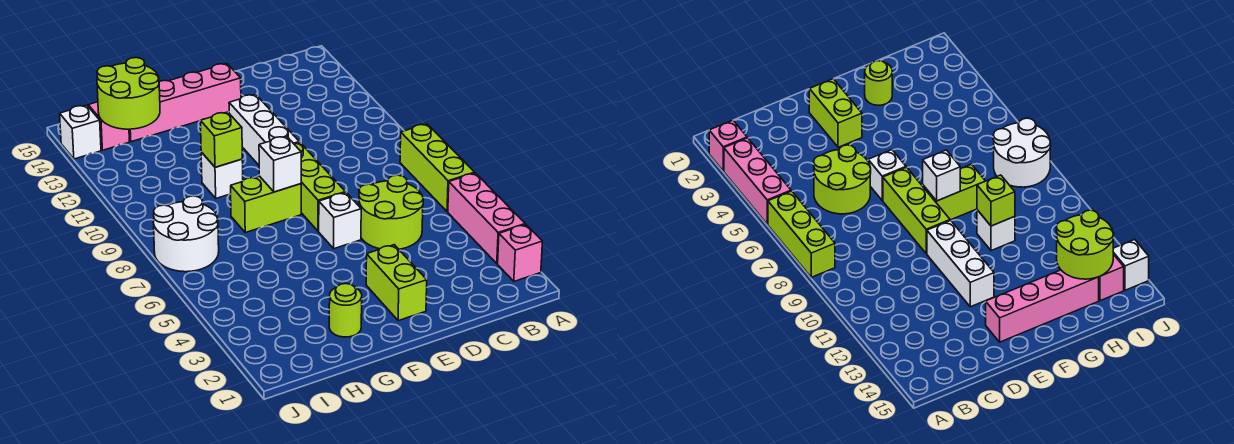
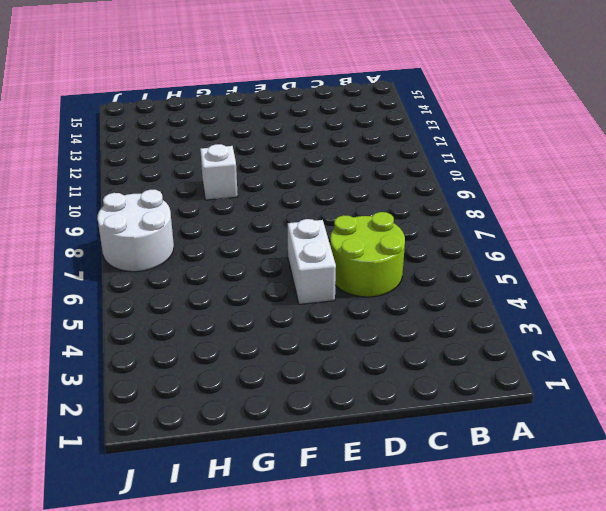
white 1x2 brick [288,219,336,304] -> white 1x1 brick [319,193,361,249]
none -> pink 1x1 brick [498,225,542,281]
none -> pink 1x3 brick [448,173,525,264]
none -> lime 1x3 brick [400,124,475,212]

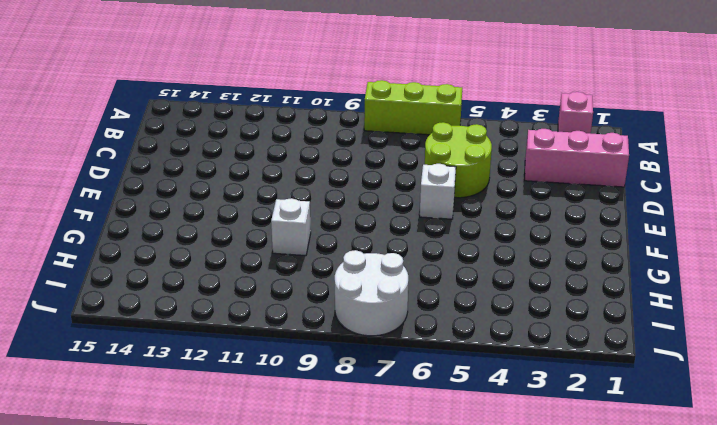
pink 1x3 brick [525,129,629,187] -> pink 1x3 brick moved to [448,173,525,264]
none -> lime 1x2 brick [366,245,427,321]
none -> lime 1x3 brick [293,142,345,231]
none -> white 1x3 brick [229,94,299,165]

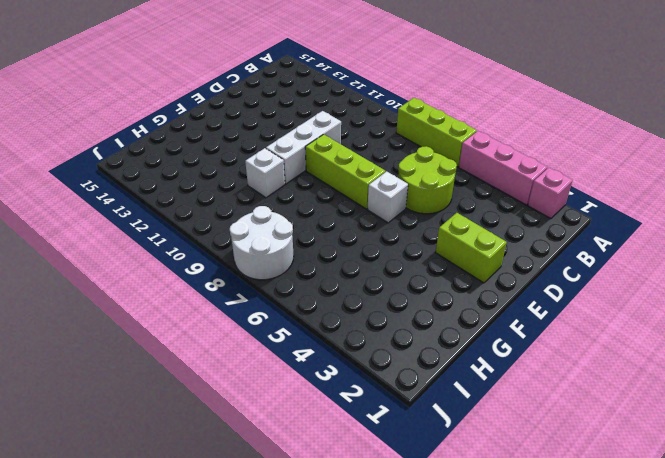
white 1x3 brick [266,111,341,184] -> white 1x3 brick turned to [229,94,299,165]
none -> pink 1x4 brick [129,63,241,142]
none -> lime 1x2 brick [231,176,301,233]
none -> lime 1x1 round brick [329,284,362,337]

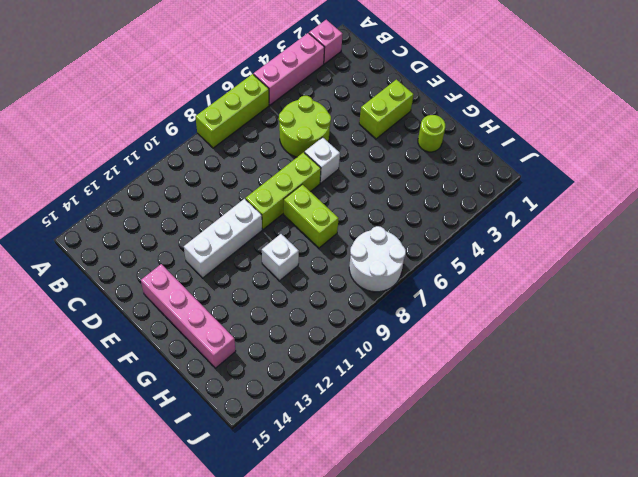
none -> pink 1x1 brick [88,102,129,150]
none -> white 1x1 brick [60,105,101,159]
none -> white 1x1 brick [259,136,301,192]

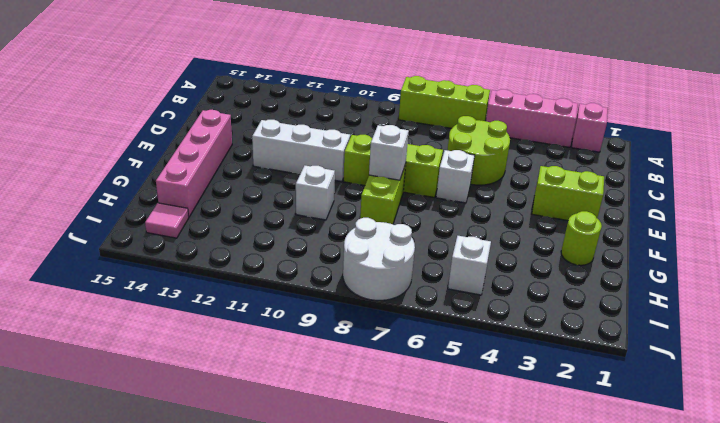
white 1x1 brick [448,236,491,295] -> white 1x1 brick moved to [60,105,101,159]
pink 1x1 tile [145,203,189,238] -> pink 1x1 brick [88,102,129,150]
none -> lime 1x1 brick [201,112,242,167]
none -> lime 2x2 round brick [97,58,160,129]

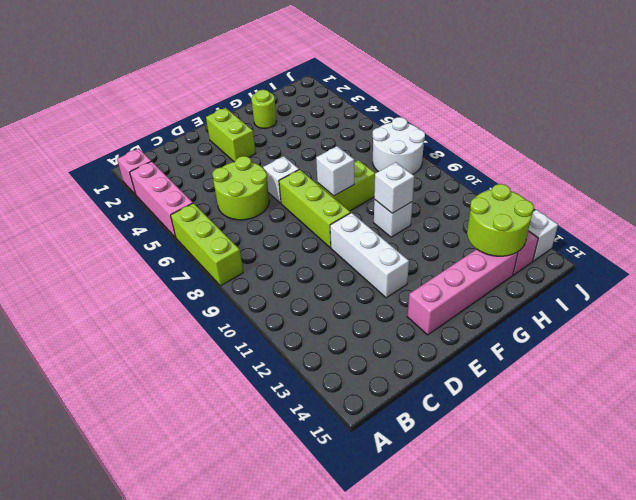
white 1x1 brick [374,162,414,213] -> lime 1x1 brick [201,112,242,167]

